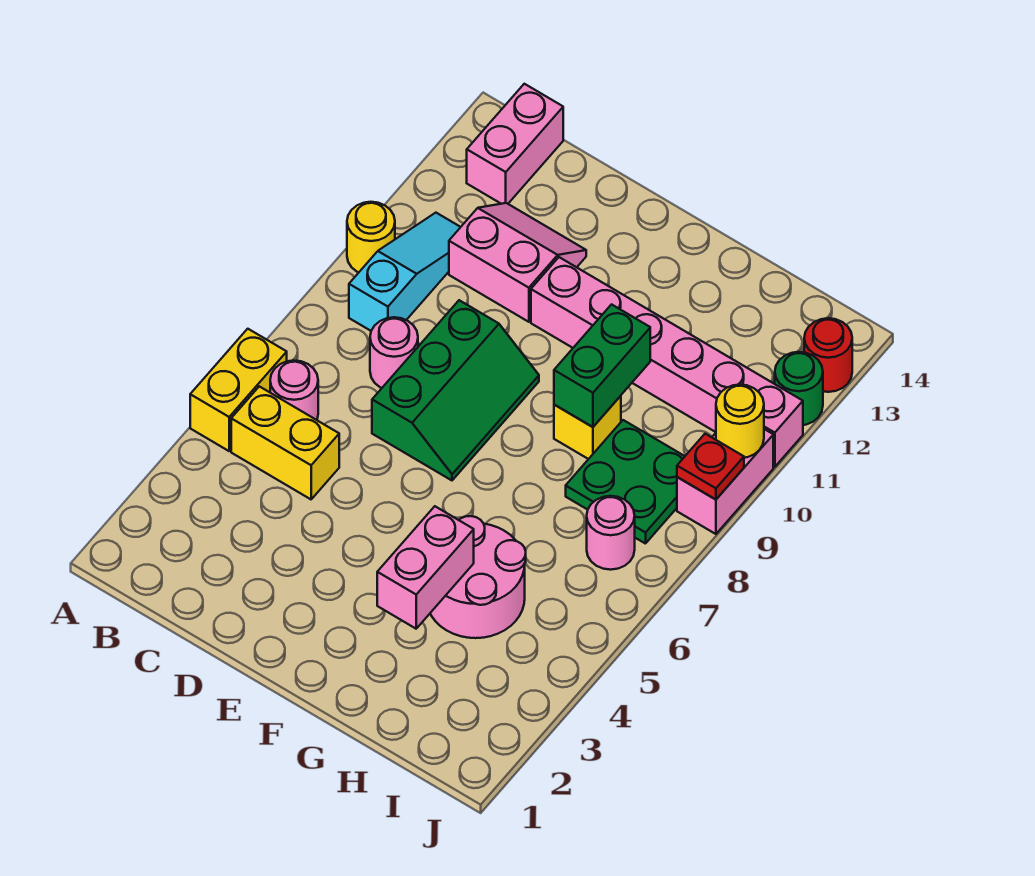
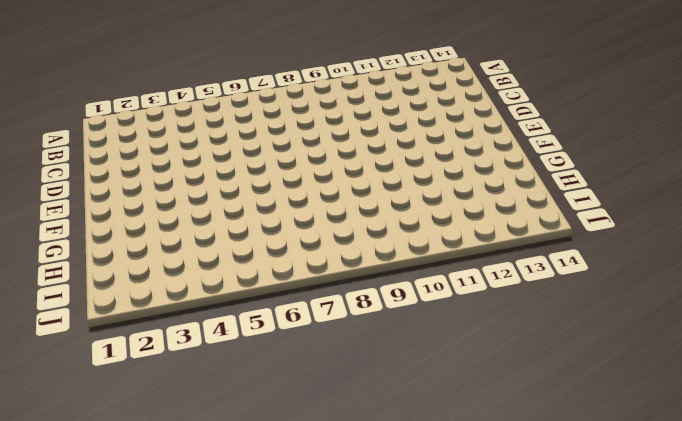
none -> yellow 1x2 brick [190,329,287,451]
none -> yellow 1x1 round brick [347,202,395,272]
none -> yellow 1x2 brick [231,386,339,499]

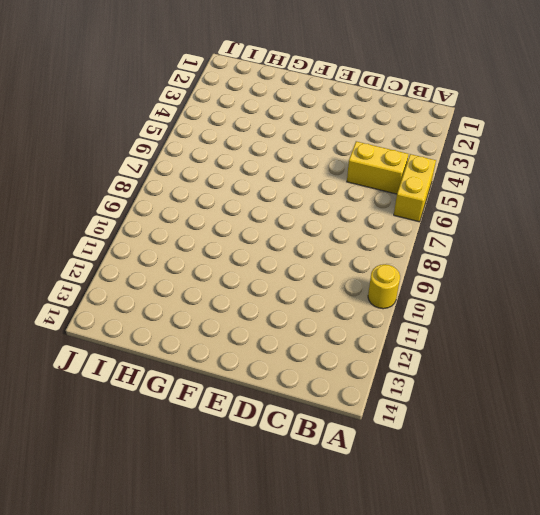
none -> pink 1x1 round brick [270,361,318,420]
none -> cyan 1x3 slope [349,213,460,331]
none -> pink 1x2 brick [467,84,563,204]

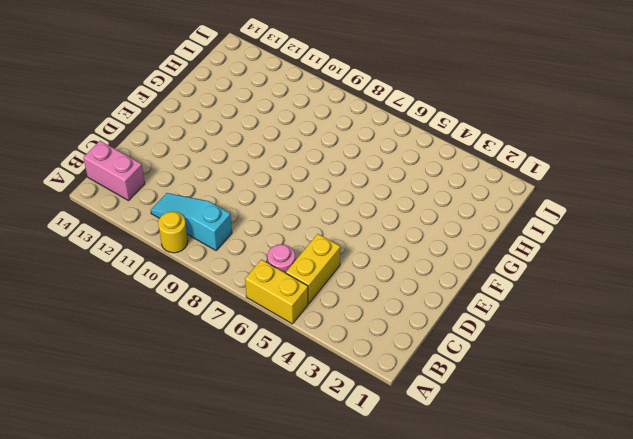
none -> pink 1x1 round brick [370,317,418,388]
none -> pink 2x2 slope [449,203,586,322]
none -> green 2x3 slope [372,300,539,480]

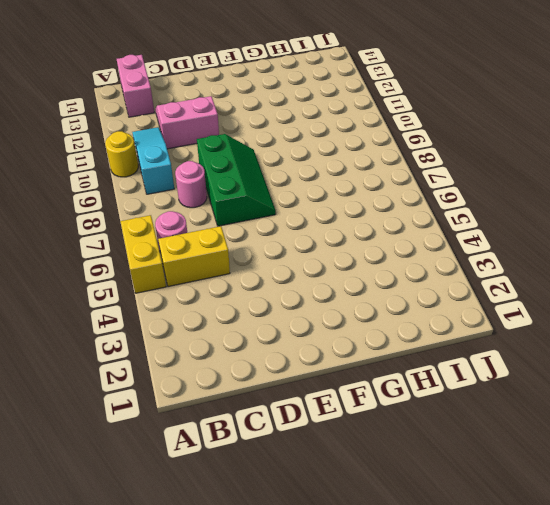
none -> pink 1x6 brick [531,257,803,467]
none -> pink 2x2 round brick [430,516,526,638]
none -> yellow 1x1 brick [554,396,621,459]

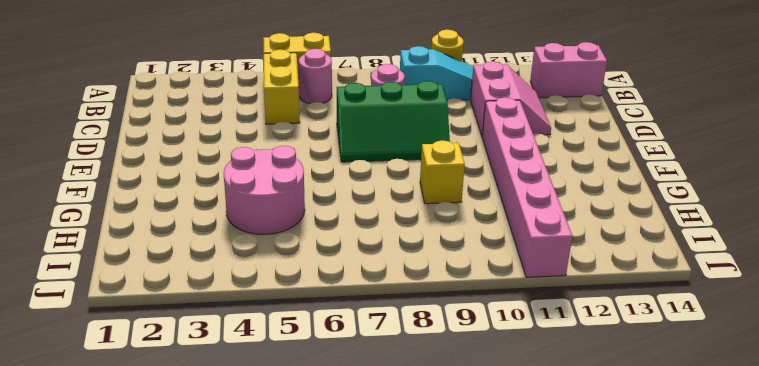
none -> green 2x2 plate [566,420,685,544]
none -> pink 1x1 round brick [587,496,635,570]
none -> pink 1x2 brick [677,429,773,534]

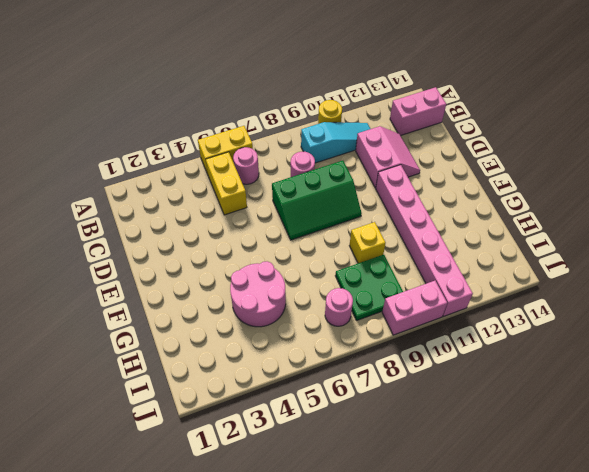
none -> green 1x1 round brick [775,352,823,425]
none -> red 1x1 round brick [804,318,852,392]
none -> pink 1x2 brick [377,506,474,629]

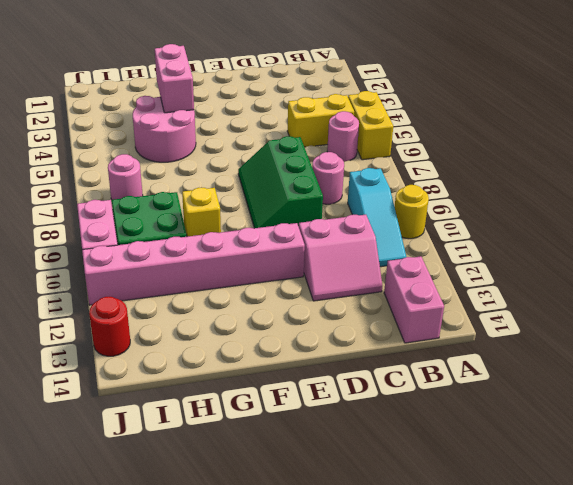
none -> green 1x1 round brick [775,352,823,425]
none -> green 1x2 brick [554,304,650,427]
none -> red 1x1 plate [677,434,744,500]

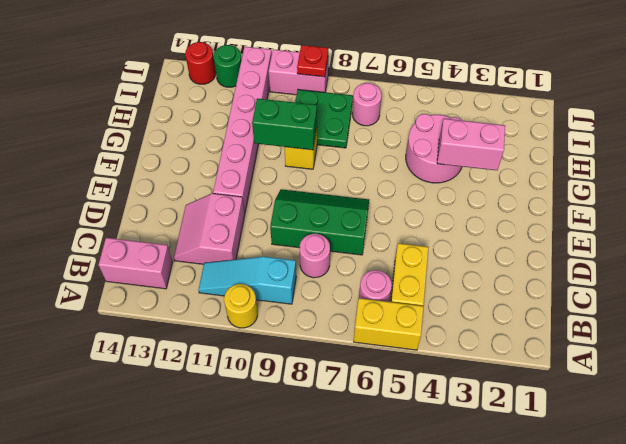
none -> yellow 1x1 round brick [716,385,764,458]

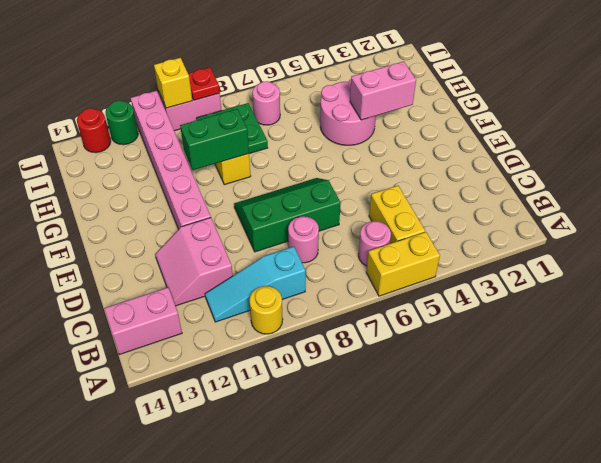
yellow 1x1 brick [154,58,192,108] -> yellow 1x1 round brick [716,385,764,458]

